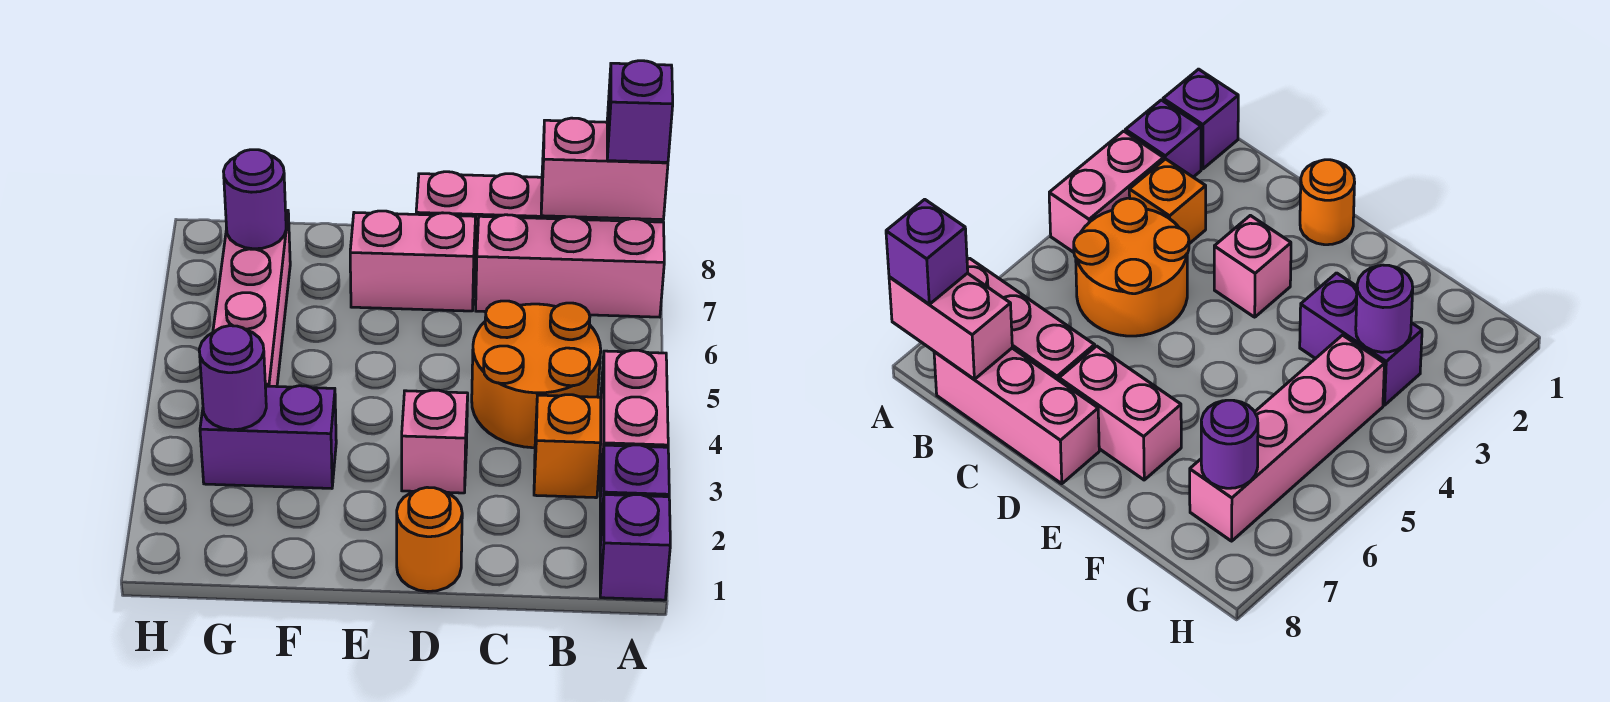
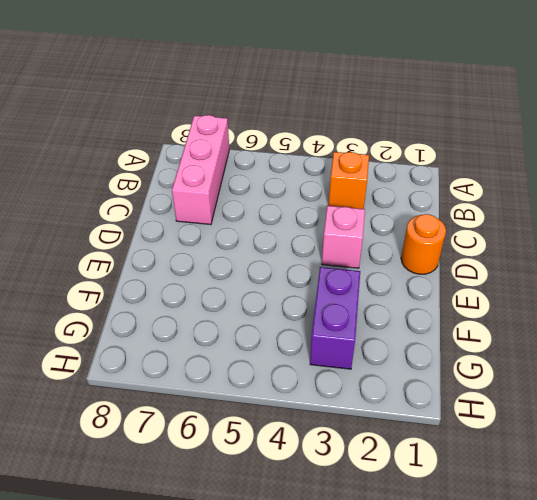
none -> purple 1x1 brick [600,494,670,600]
none -> purple 1x1 brick [600,445,669,545]
none -> pink 1x2 brick [600,350,668,496]

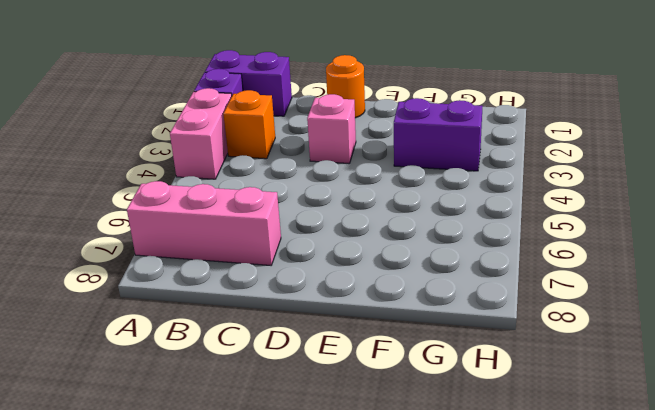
purple 1x2 brick [205,50,292,116] -> purple 1x1 brick [600,494,670,600]
none -> orange 2x2 round brick [472,301,601,448]
none -> pink 1x3 brick [416,172,601,269]
none -> pink 1x2 brick [350,211,476,311]

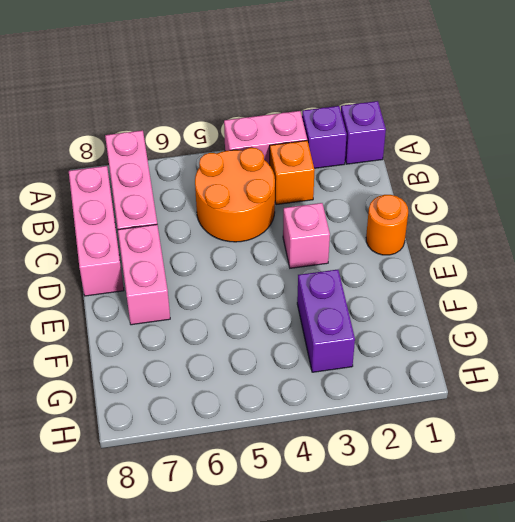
none -> pink 1x4 brick [213,210,290,387]
none -> pink 1x2 brick [541,118,668,220]
none -> purple 1x1 round brick [199,326,266,430]

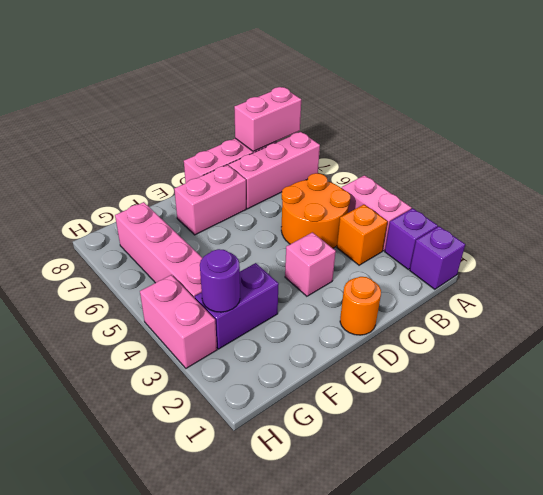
pink 1x2 brick [140,275,217,368] -> none
none -> purple 1x1 round brick [224,150,286,249]
none -> purple 1x1 brick [607,61,673,162]

